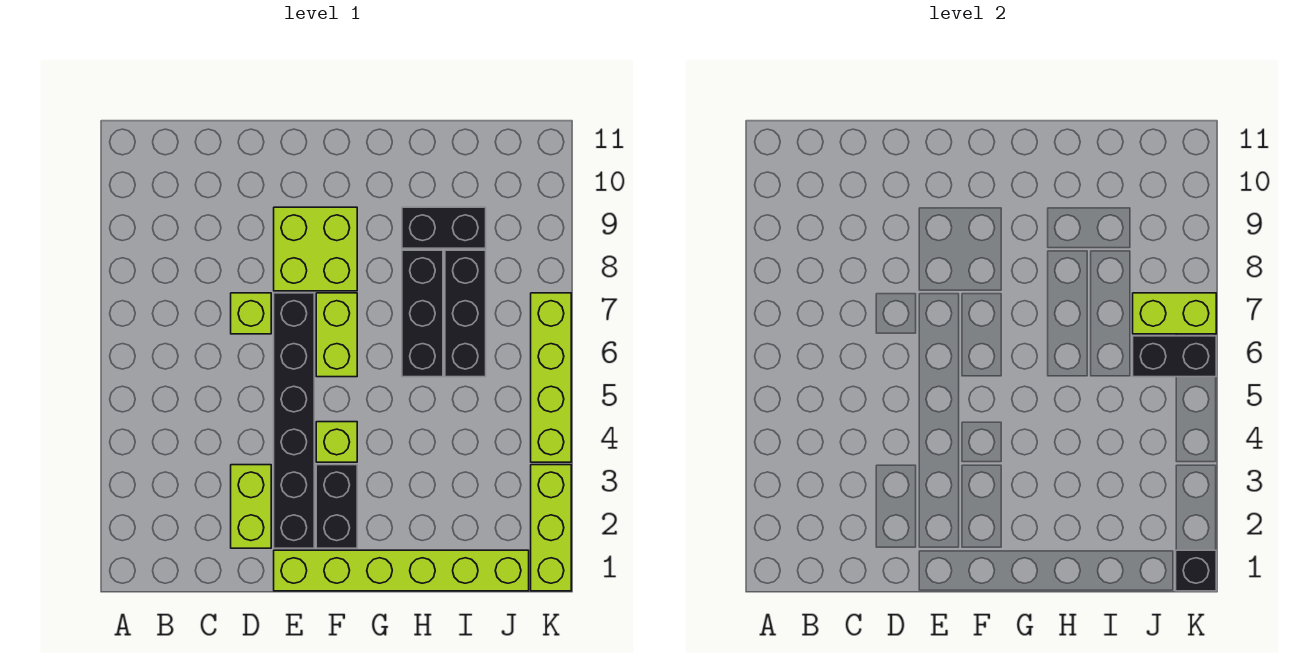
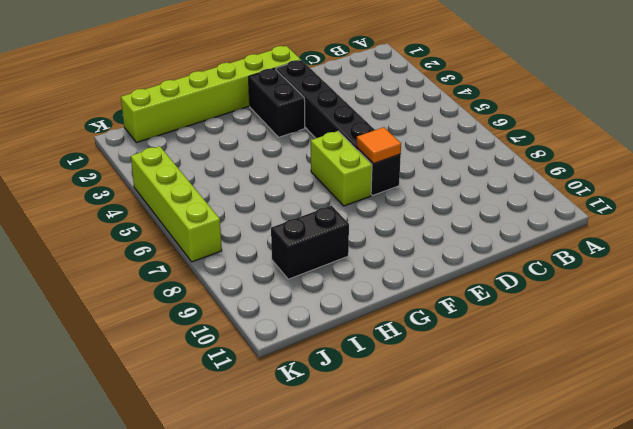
orange 1x1 tile [357,127,401,164] -> none
none -> lime 1x2 brick [231,465,271,548]
none -> lime 1x1 brick [231,293,271,334]
none -> lime 2x2 brick [274,207,357,291]

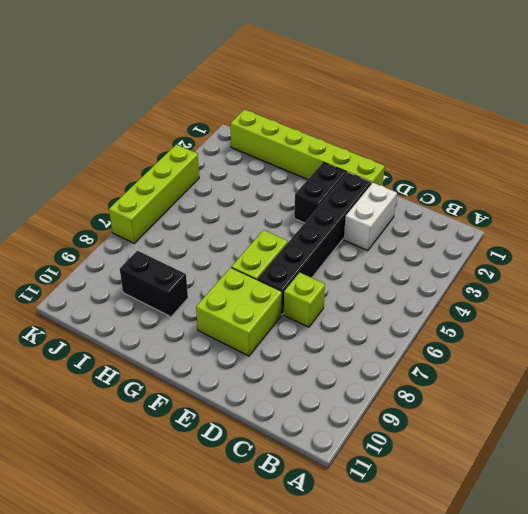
white 1x2 brick [344,183,397,251] -> lime 1x2 brick [231,465,271,548]
none -> lime 1x1 brick [316,422,357,462]
none -> black 1x3 brick [402,250,443,377]
none -> black 1x3 brick [445,250,486,377]

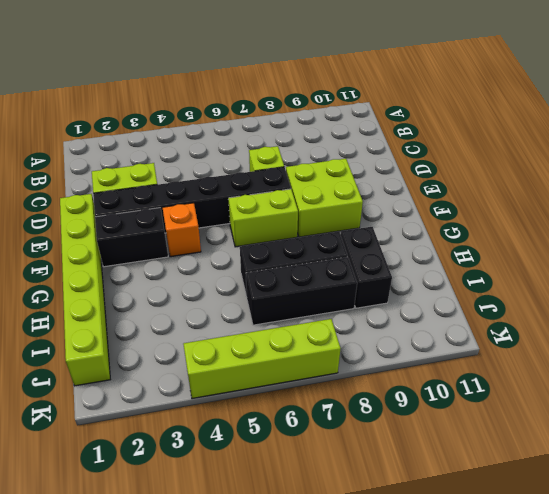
orange 1x1 brick [163,203,201,257] -> lime 1x1 brick [316,422,357,462]
none -> lime 1x3 brick [531,465,571,591]
none -> black 1x2 brick [1133,336,1216,377]
none -> lime 1x2 brick [1133,293,1216,334]

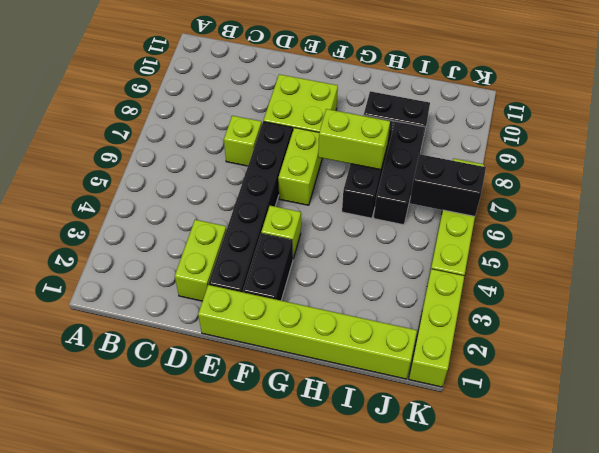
lime 1x2 brick [318,109,390,170] -> lime 1x2 brick moved to [1133,293,1216,334]
none -> black 1x1 brick [1176,550,1216,591]

